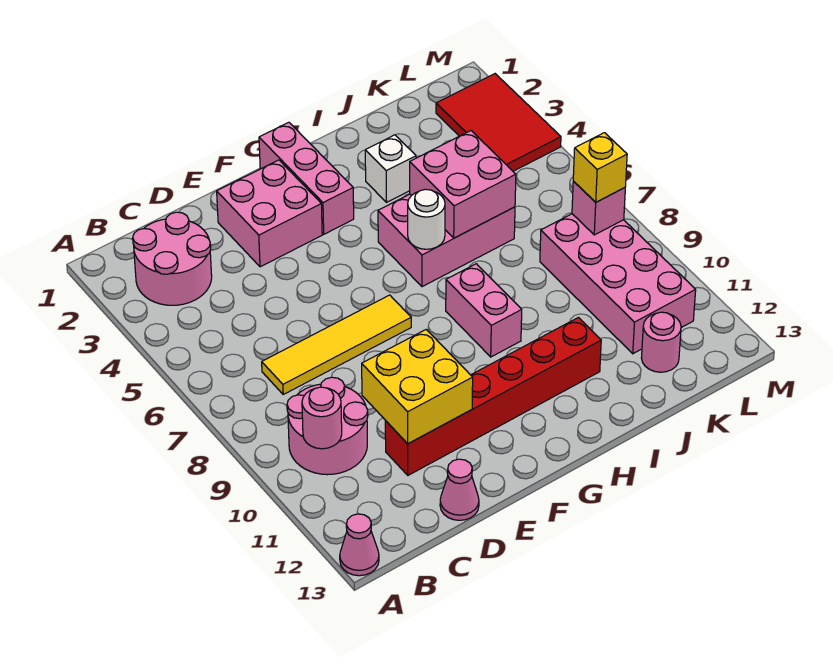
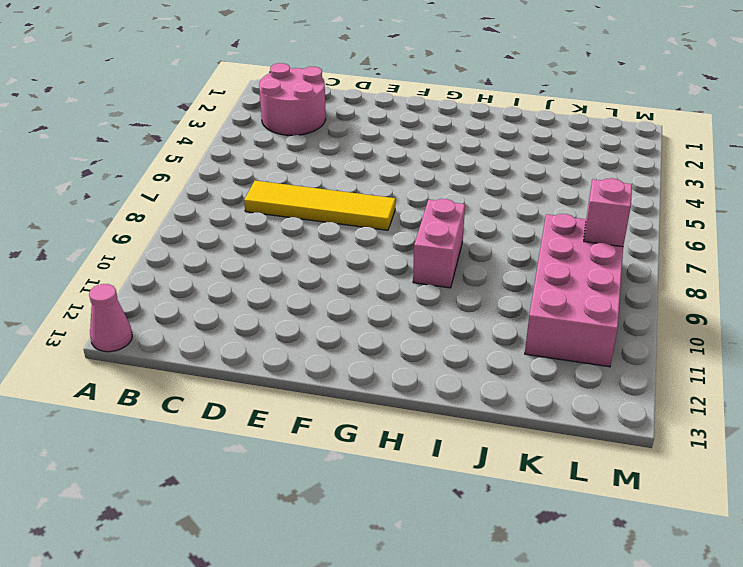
none -> pink 2x2 round brick [287,377,368,475]
none -> red 1x6 brick [385,318,601,475]
none -> pink 1x1 cone [440,459,479,520]

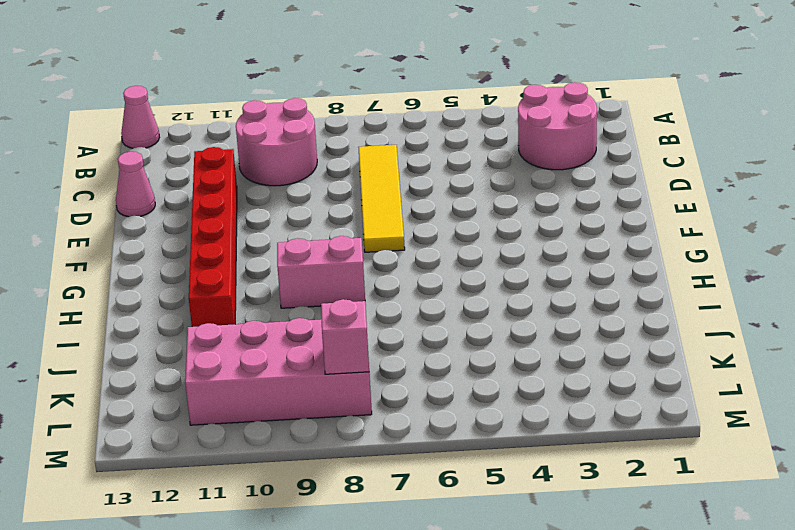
none -> pink 2x2 brick [217,160,322,267]
none -> pink 1x3 brick [259,122,354,234]
none -> pink 2x3 brick [378,194,515,287]

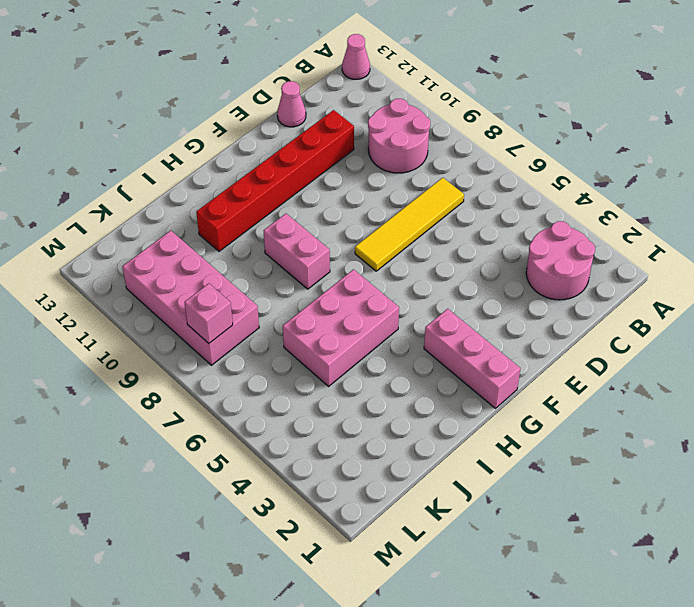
none -> pink 2x2 brick [217,160,322,267]
none -> white 1x1 brick [365,135,416,202]
none -> pink 1x1 round brick [641,312,681,372]

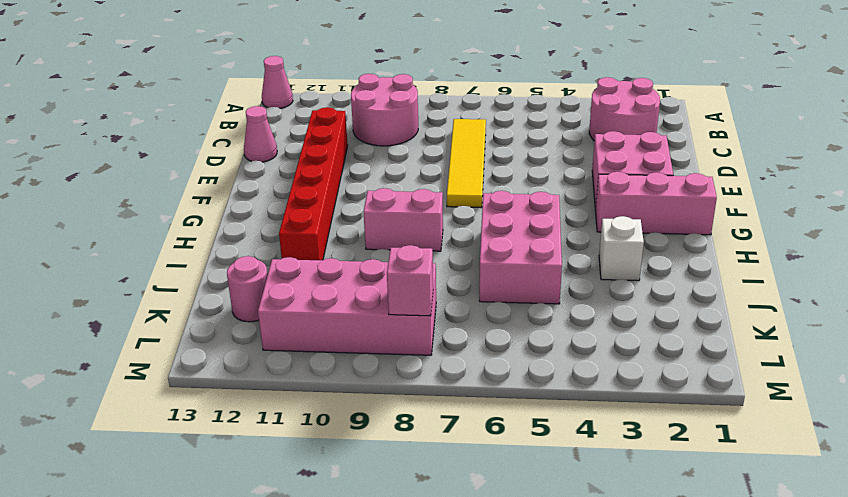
none -> red 2x3 tile [436,74,561,171]
none -> pink 1x1 round brick [302,387,342,449]
none -> yellow 2x2 brick [362,330,473,444]

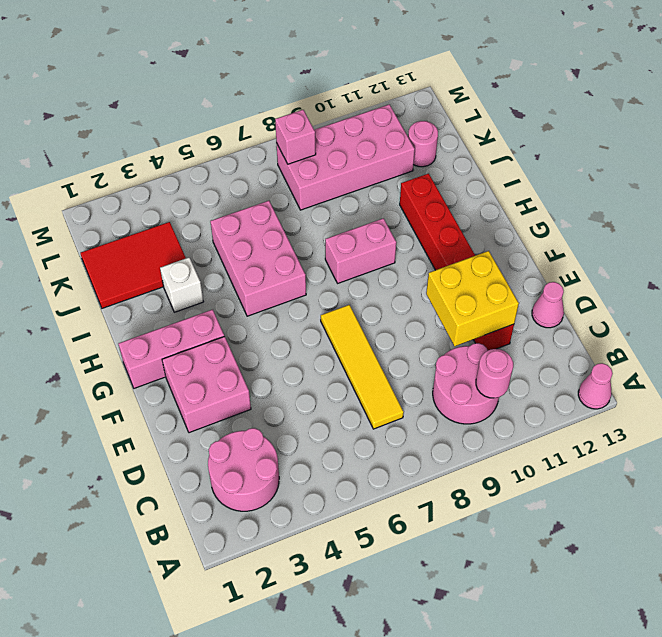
red 2x3 tile [80,222,186,308] -> red 2x3 tile moved to [436,74,561,171]
none -> white 1x1 round brick [408,189,445,249]
none -> pink 2x2 brick [410,131,516,238]
none -> yellow 1x1 brick [573,133,627,202]

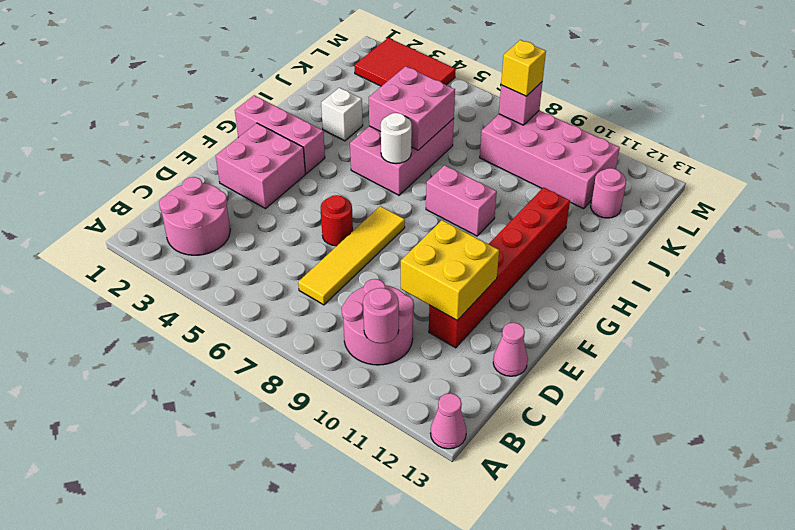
red 1x1 round brick [321,195,353,246] -> none

